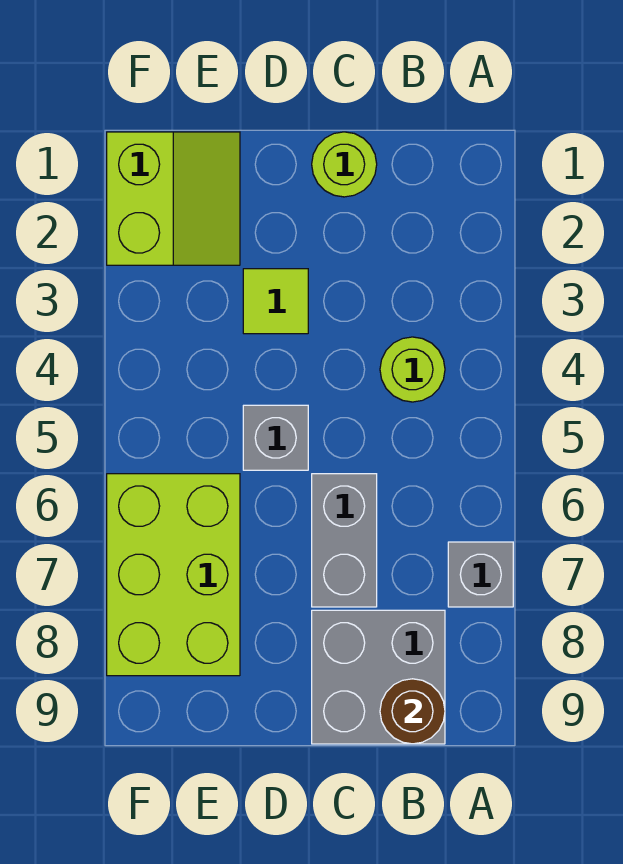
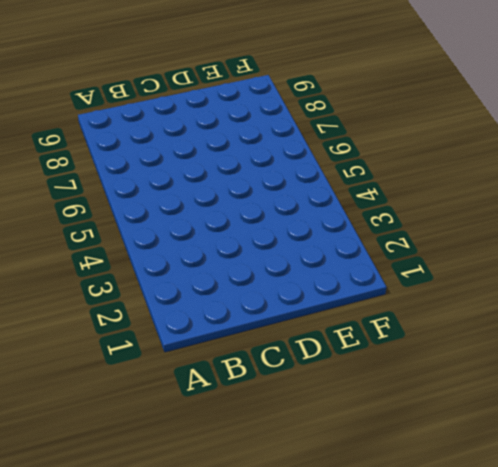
none -> grey 1x1 brick [448,542,513,607]
none -> lime 1x1 round brick [380,337,445,402]

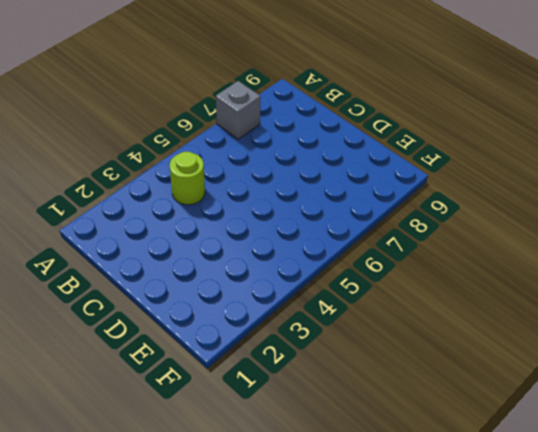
none -> grey 2x2 brick [312,610,445,744]
none -> lime 1x1 round brick [312,132,377,197]

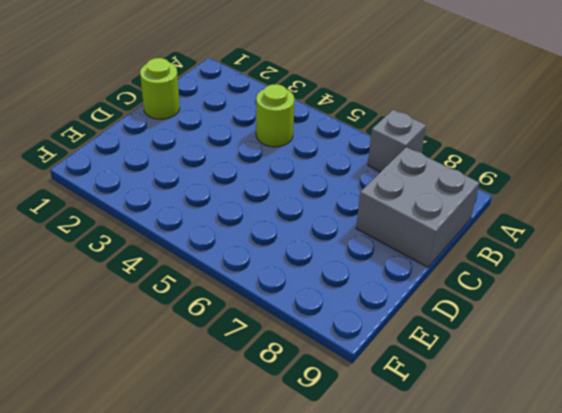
none -> grey 1x2 brick [312,474,377,607]
none -> lime 1x1 tile [243,269,308,334]

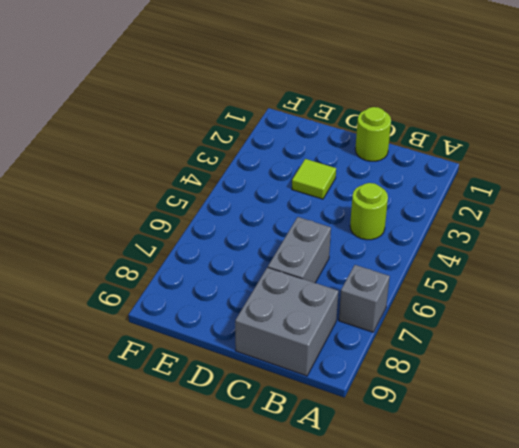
none -> grey 1x1 brick [243,405,308,470]
none -> lime 2x2 slope [107,132,240,265]

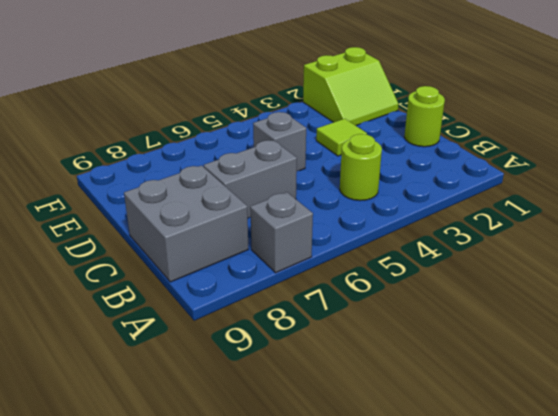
none -> lime 2x3 brick [107,474,240,676]
none -> brown 1x1 round brick [380,679,445,744]

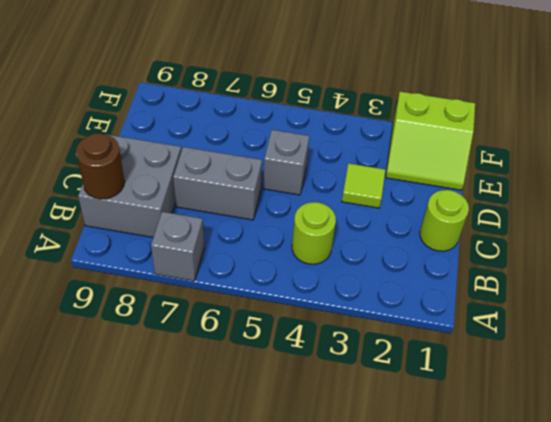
none -> lime 2x3 brick [107,474,240,676]

